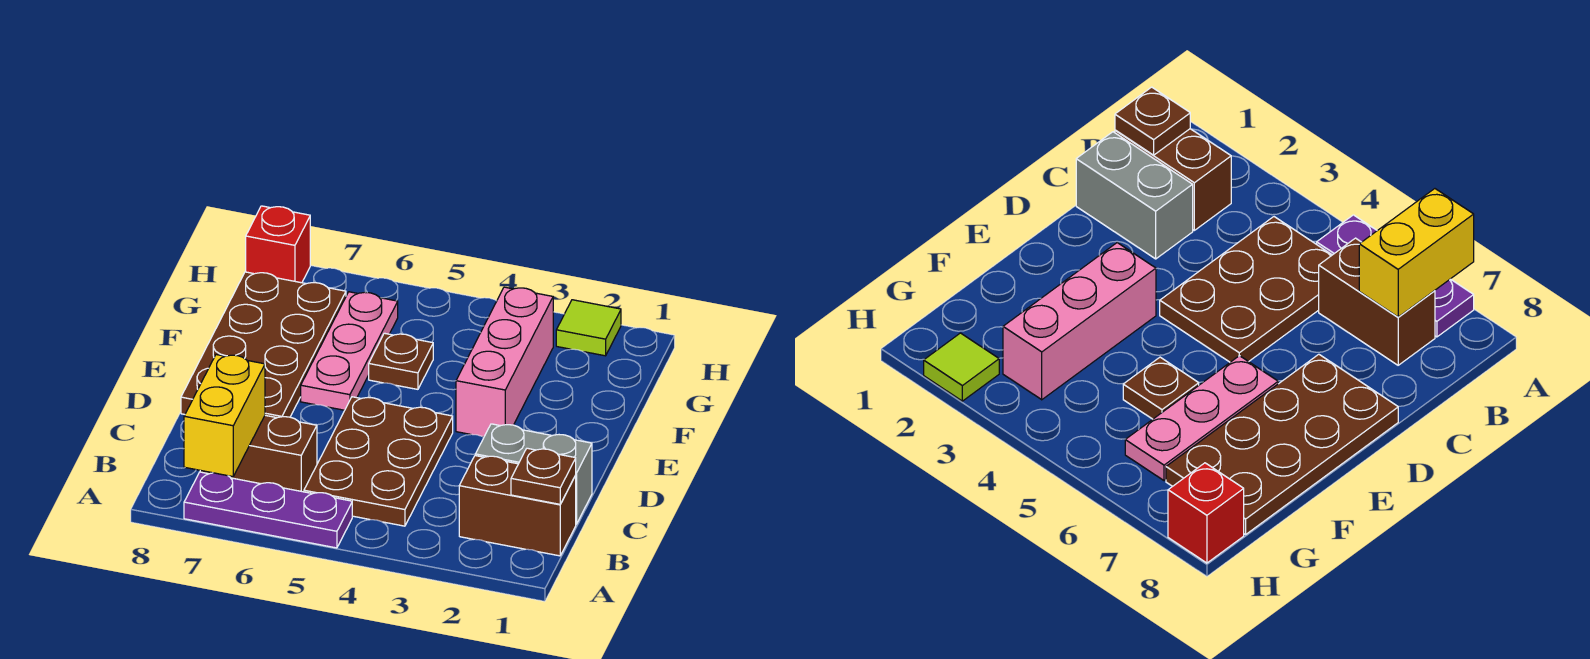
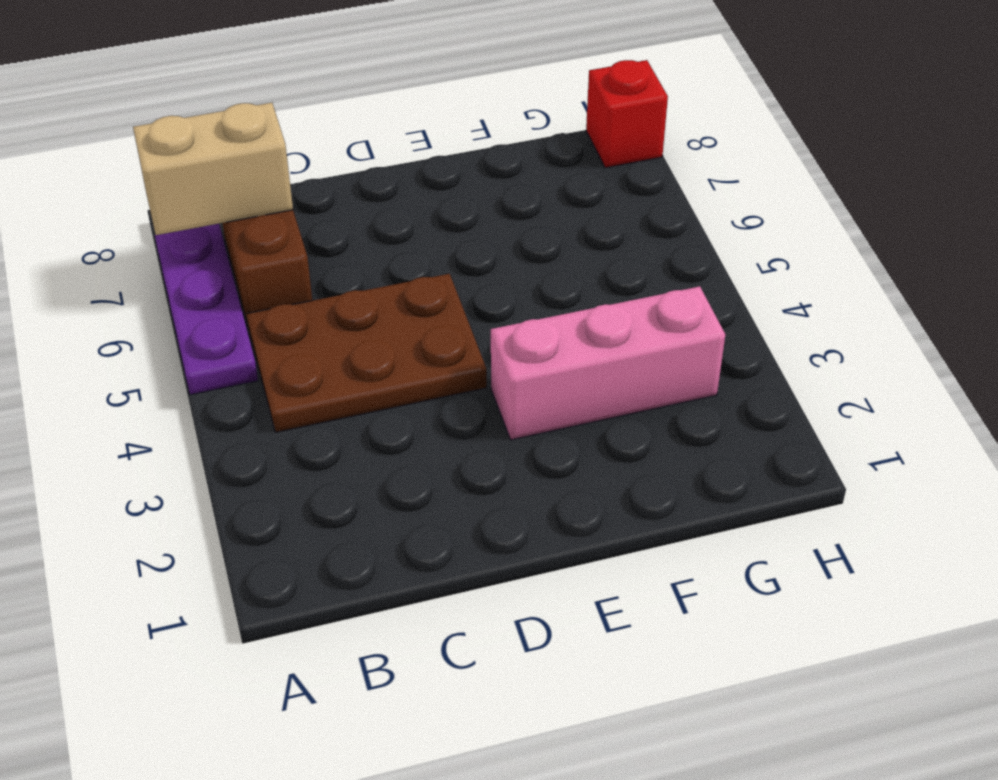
tan 1x2 brick [133,103,293,235] -> yellow 1x2 brick [184,355,265,477]
none -> brown 1x2 brick [459,456,576,556]
none -> grey 1x2 brick [475,424,592,524]
none -> brown 2x4 plate [181,272,346,418]

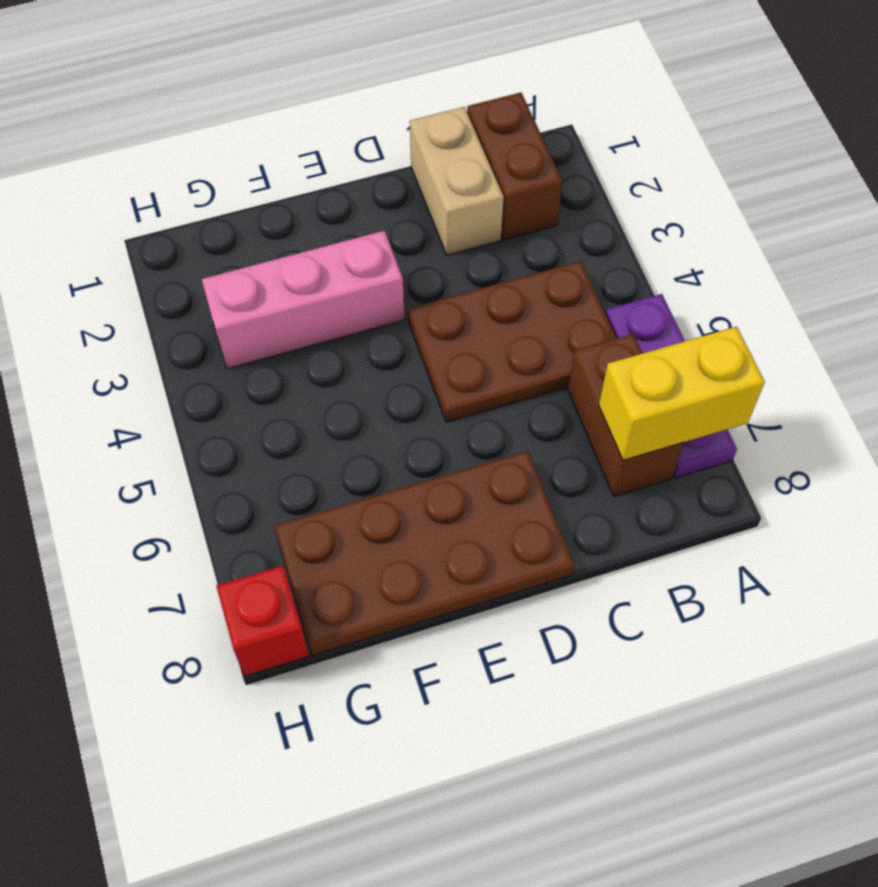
tan 1x2 brick [410,107,504,255] -> grey 1x2 brick [475,424,592,524]
none -> pink 1x3 plate [301,292,398,410]
none -> brown 1x1 plate [369,333,433,389]
none -> lime 1x1 tile [556,300,621,356]

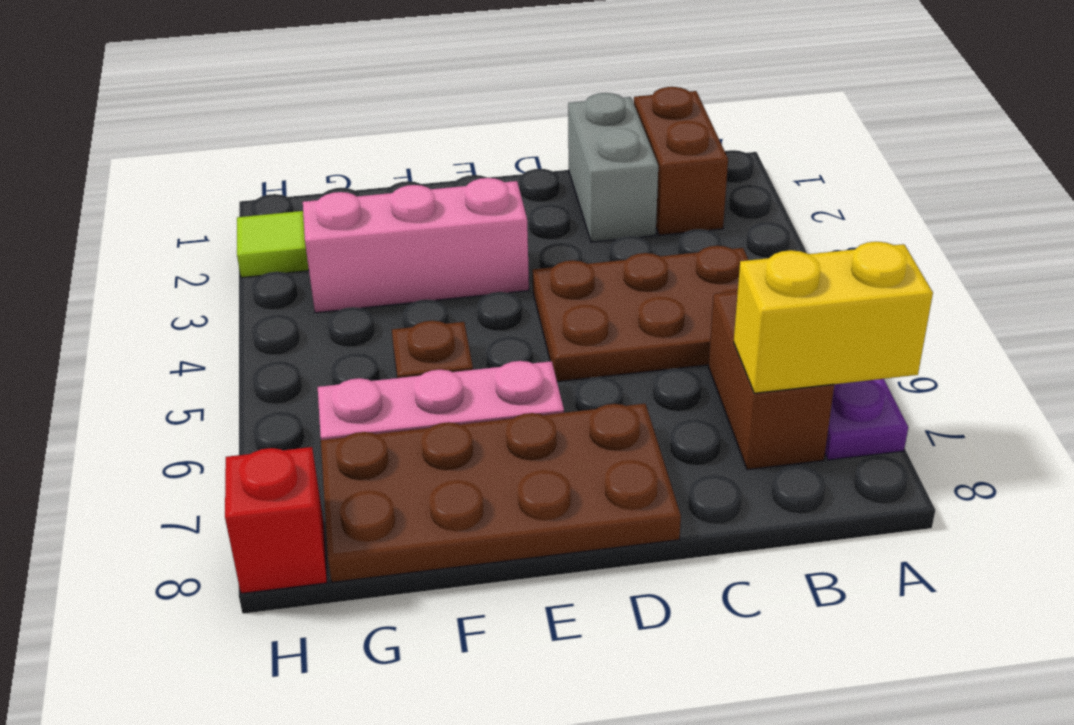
none -> brown 1x1 plate [511,448,576,504]

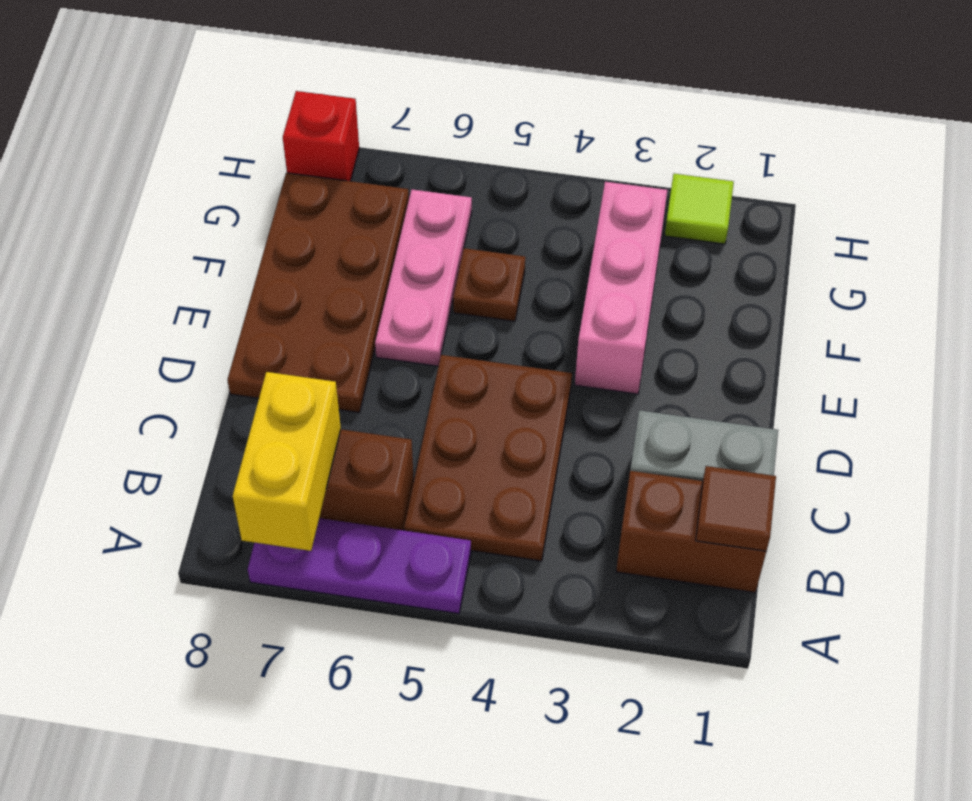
brown 1x1 tile [696,466,776,551] -> brown 1x1 plate [511,448,576,504]

